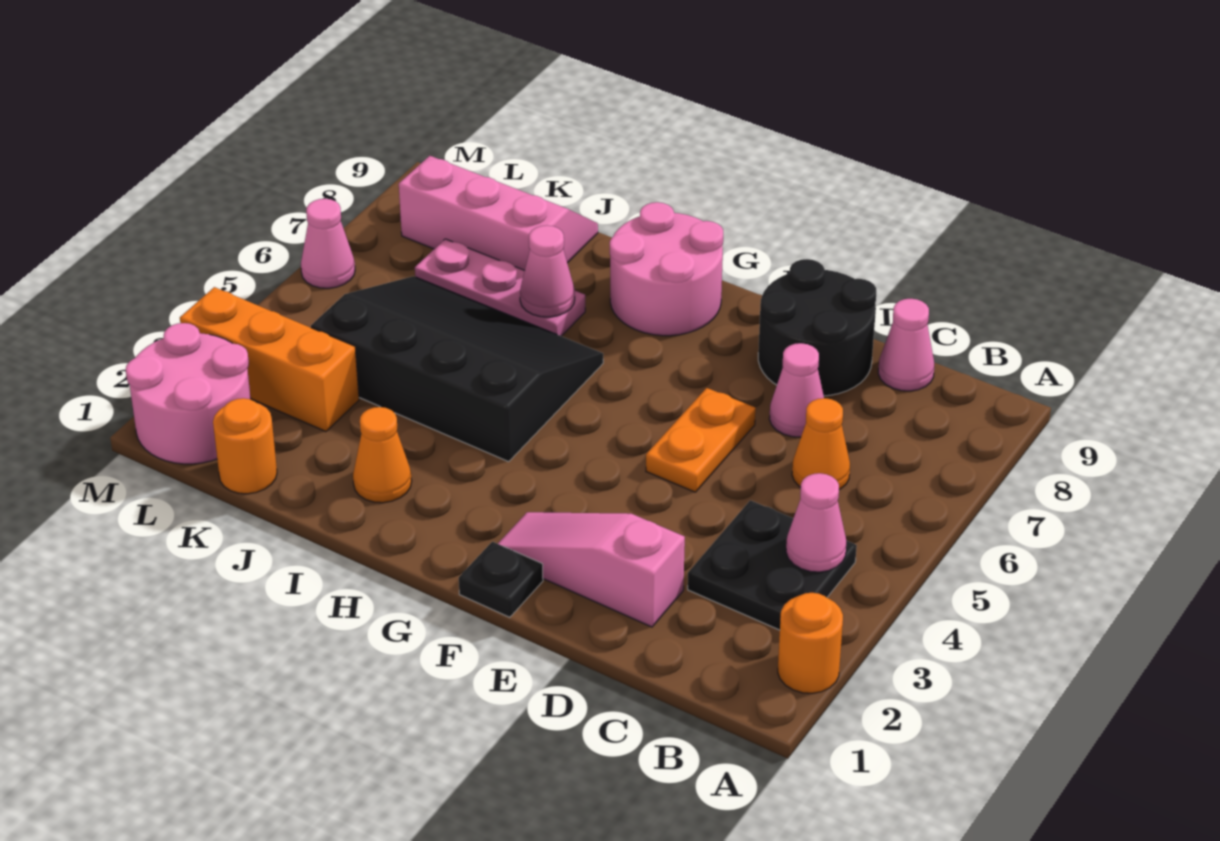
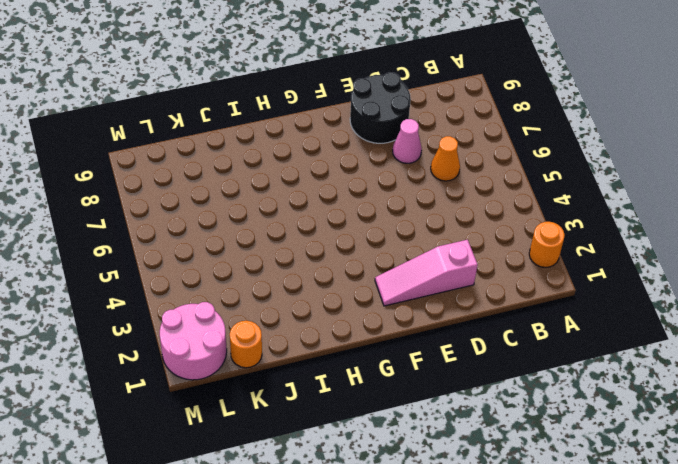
none -> black 2x2 plate [688,500,857,630]
none -> pink 1x1 cone [878,299,934,391]
none -> orange 1x2 plate [646,388,756,492]

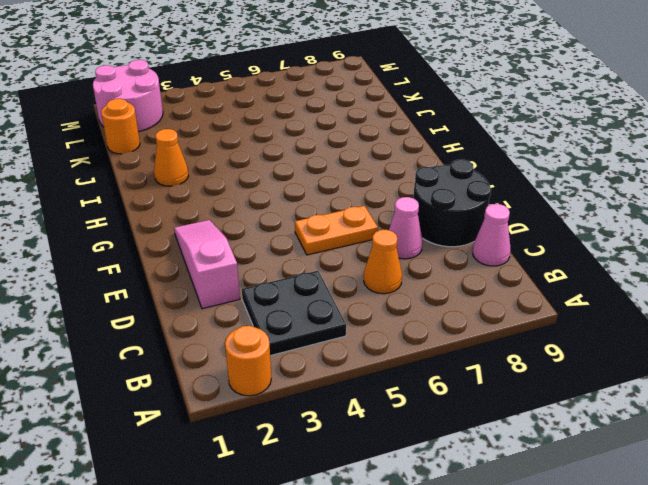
none -> black 1x1 plate [459,542,543,617]
none -> pink 2x2 round brick [610,202,723,336]
none -> black 3x4 slope [311,276,603,462]

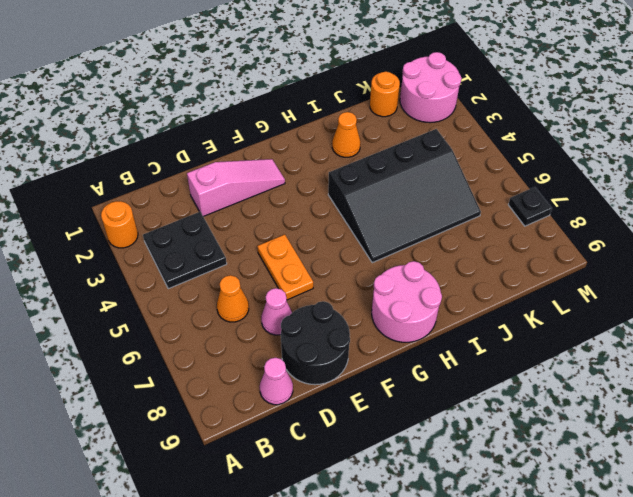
black 1x1 plate [508,187,552,226] -> black 1x1 plate moved to [459,542,543,617]
none -> pink 1x3 plate [415,239,585,336]
none -> pink 2x3 slope [399,156,598,270]
none -> orange 1x3 brick [180,287,359,432]

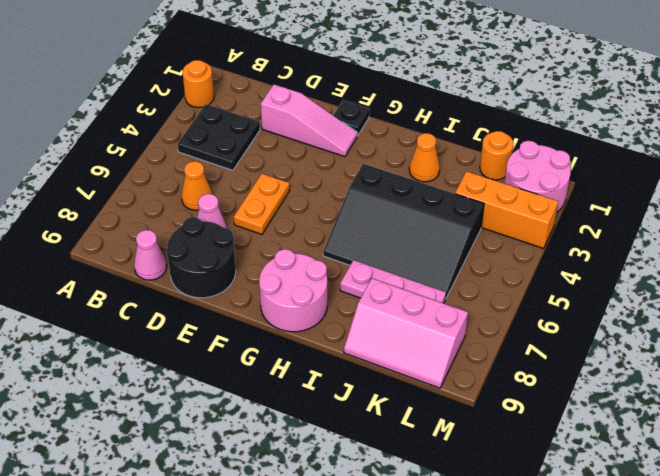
none -> pink 1x1 cone [301,199,355,288]
none -> pink 1x1 cone [786,473,846,572]
none -> pink 1x1 cone [520,225,575,317]

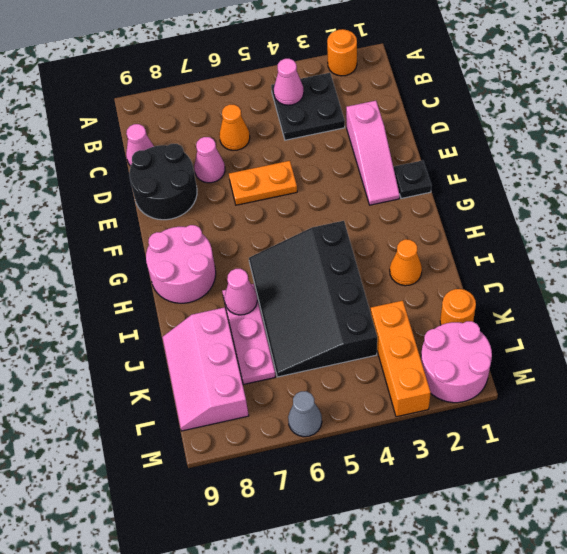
grey 1x1 cone [288,391,322,437] -> pink 1x1 cone [301,199,355,288]

